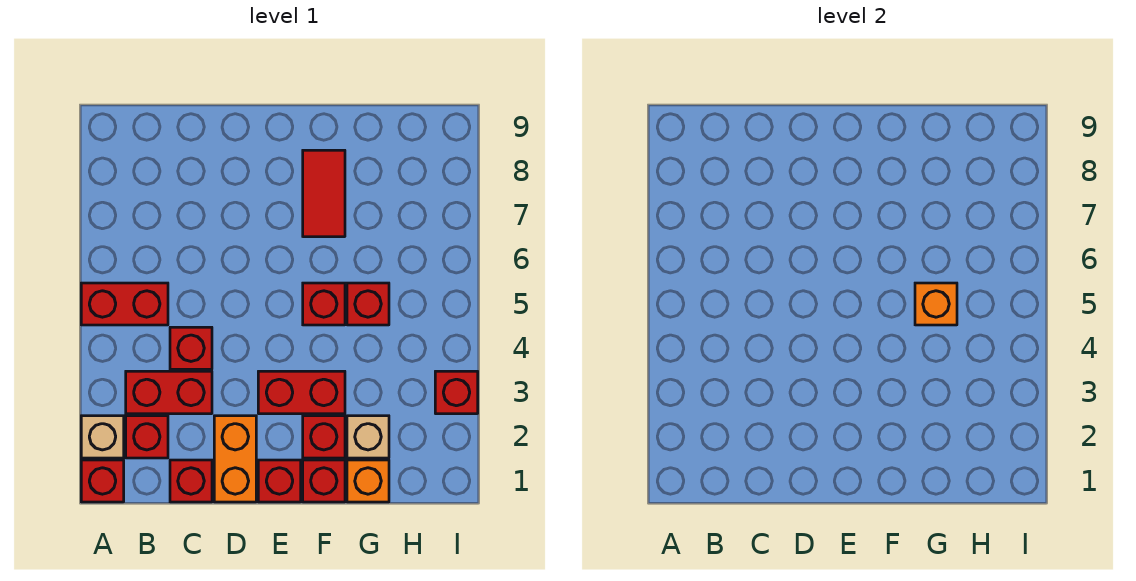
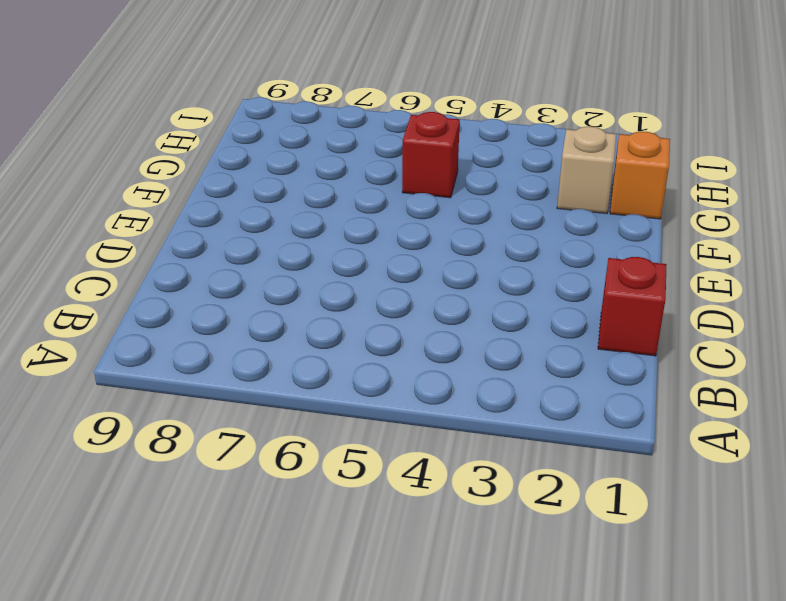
none -> red 1x1 brick [81,460,124,502]
none -> tan 1x1 brick [81,416,124,458]
none -> red 1x2 brick [81,283,168,325]

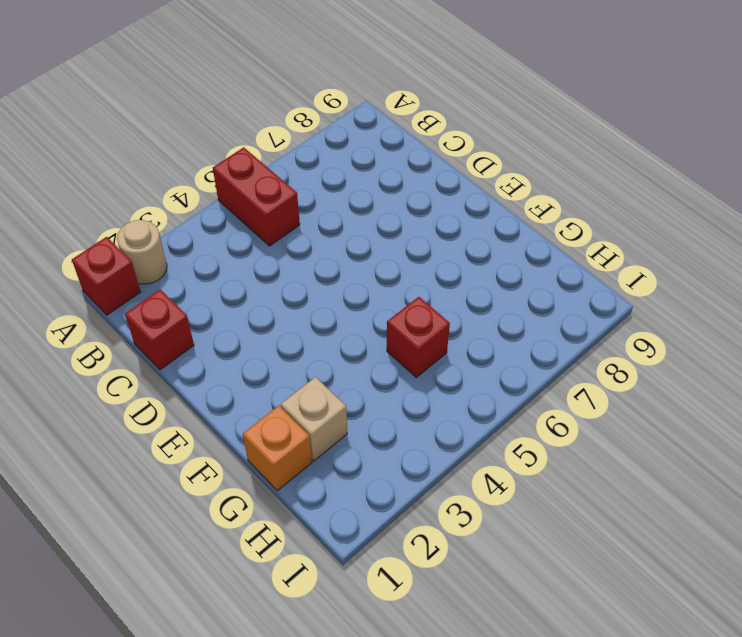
tan 1x1 round brick [117,220,167,284] -> tan 1x1 brick [81,416,124,458]
none -> red 1x1 brick [126,416,168,458]
none -> red 1x2 brick [126,371,212,414]
none -> red 1x1 brick [170,327,212,369]

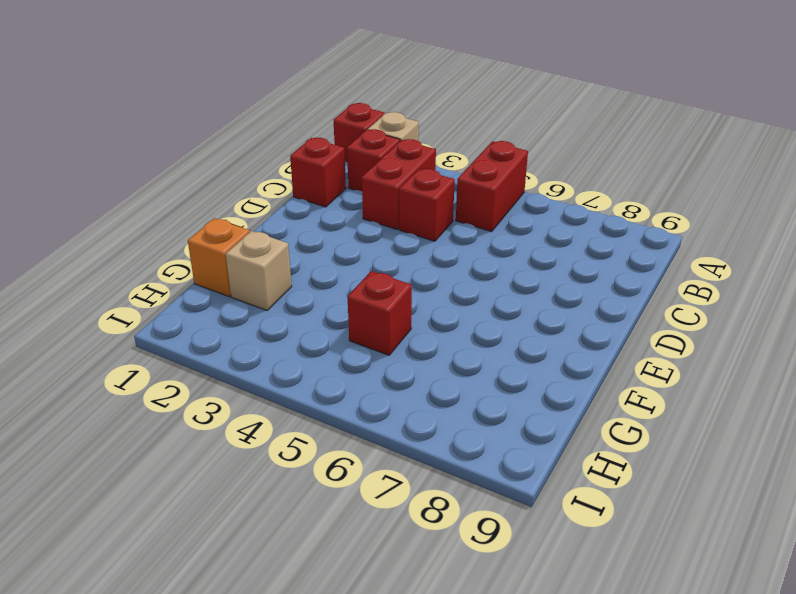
none -> orange 1x2 brick [214,416,256,502]
none -> red 1x1 brick [258,460,301,502]
none -> red 1x2 brick [258,371,345,414]

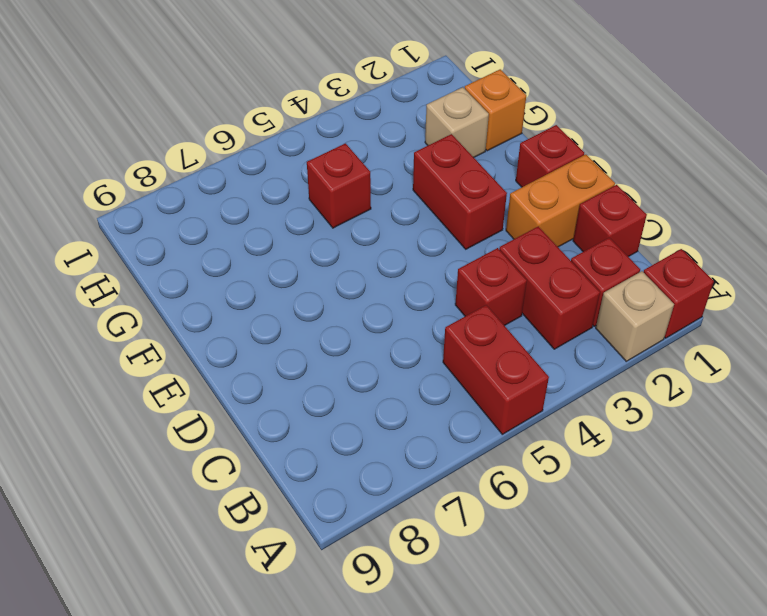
none -> red 1x1 brick [303,460,345,502]
none -> red 1x1 brick [303,416,345,458]
none -> red 1x1 brick [303,283,345,325]

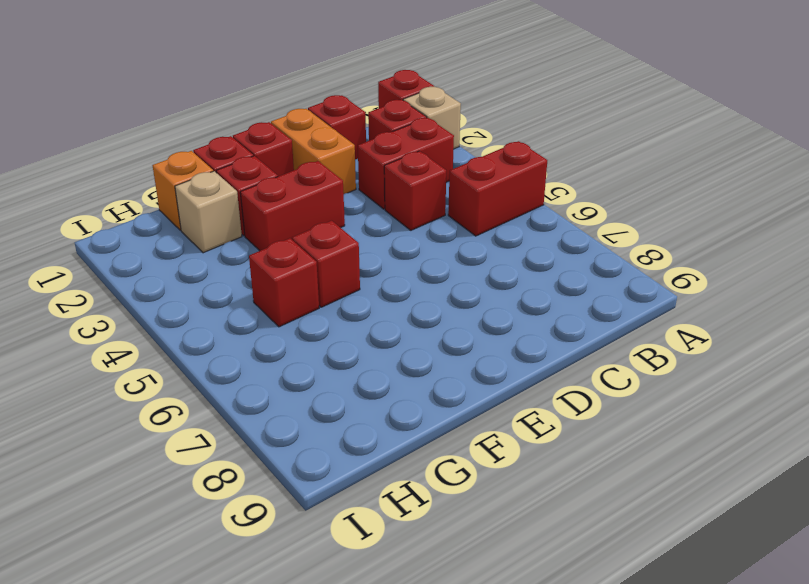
none -> red 1x2 tile [303,150,345,237]
none -> red 1x1 brick [435,371,478,414]
none -> orange 1x1 brick [915,283,957,325]

